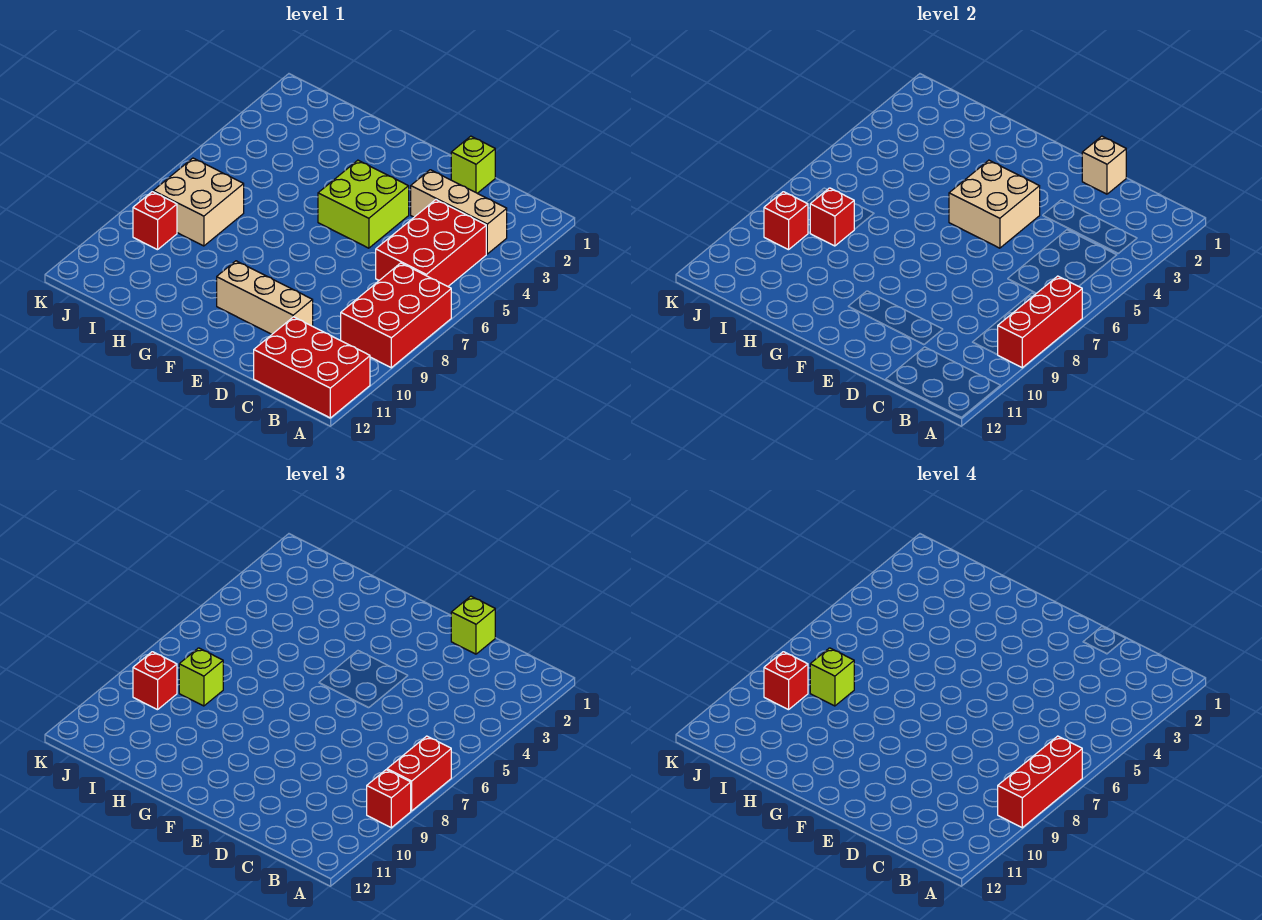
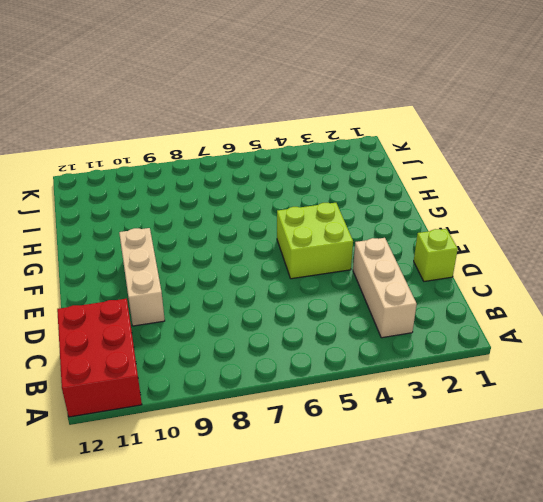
none -> red 2x3 brick [341,263,451,368]
none -> red 2x3 brick [376,200,486,286]
none -> tan 2x2 brick [153,158,244,246]

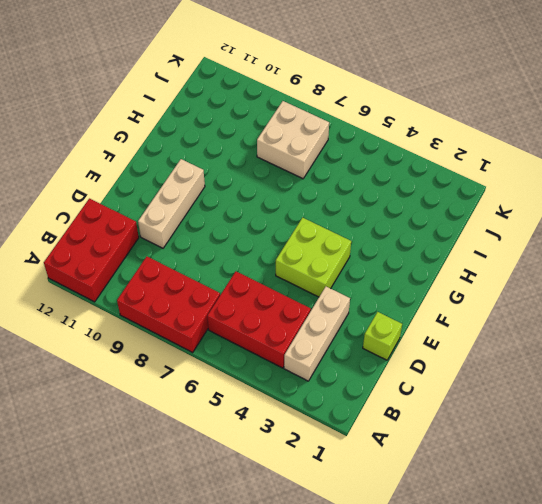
none -> red 1x1 brick [133,192,177,250]
none -> red 1x3 brick [998,276,1082,368]
none -> tan 1x1 brick [1082,136,1126,194]

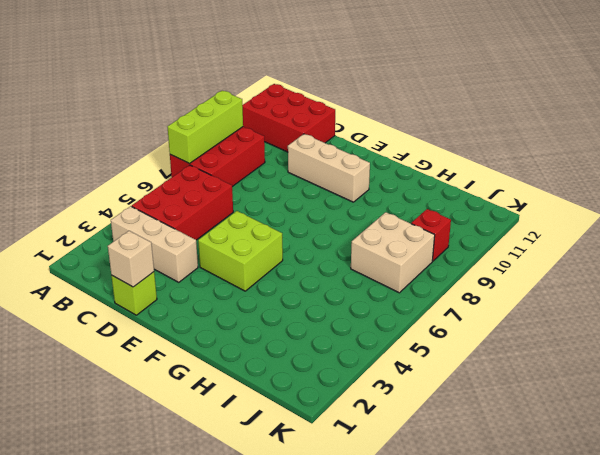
lime 1x3 brick [167,91,243,163] -> red 1x3 brick [998,276,1082,368]
none -> tan 2x2 brick [949,160,1040,248]
none -> red 1x1 brick [810,188,854,246]
none -> red 1x1 brick [764,192,808,250]

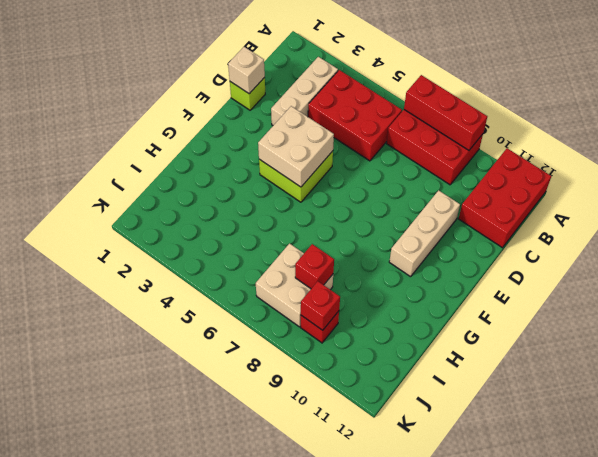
none -> red 1x2 brick [387,736,451,811]
none -> red 1x1 brick [367,770,411,828]
none -> lime 1x1 brick [451,596,495,654]

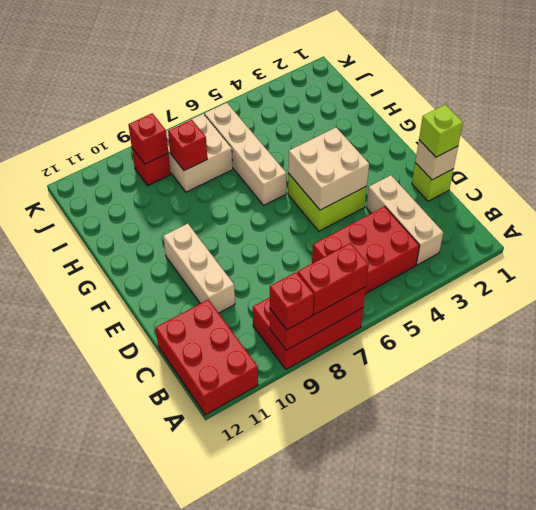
tan 1x4 brick [205,103,286,205] -> none
none -> lime 1x1 brick [179,648,223,706]
none -> red 1x1 brick [133,652,177,710]
none -> red 1x3 brick [998,736,1082,828]

